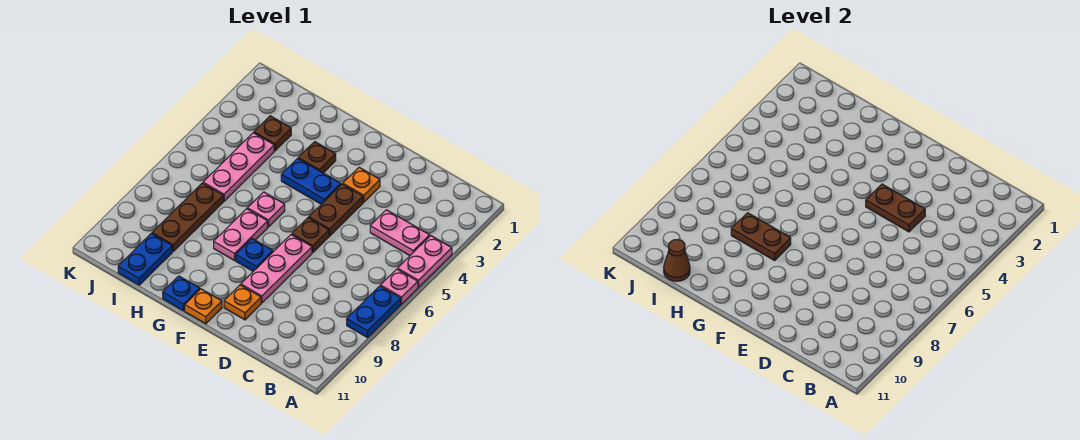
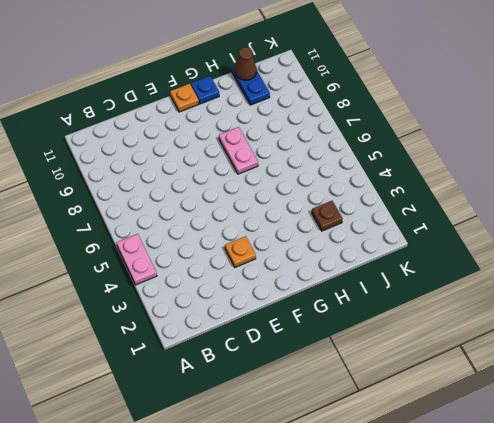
none -> pink 1x1 plate [381,269,418,304]
none -> blue 1x2 plate [347,286,401,338]
none -> pink 1x2 plate [370,210,430,256]

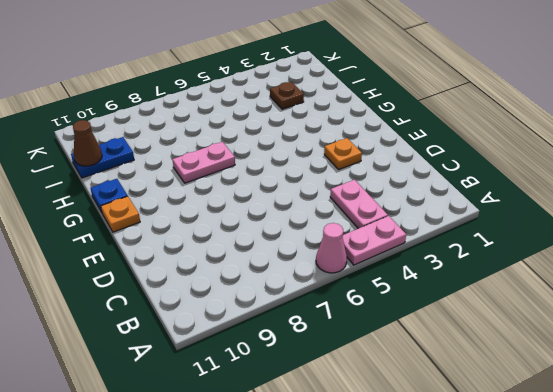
pink 1x1 cone [316,223,347,273] -> pink 1x1 plate [381,269,418,304]
none -> blue 1x2 plate [347,286,401,338]
none -> brown 1x2 plate [309,184,363,236]
none -> brown 1x1 plate [292,218,329,253]

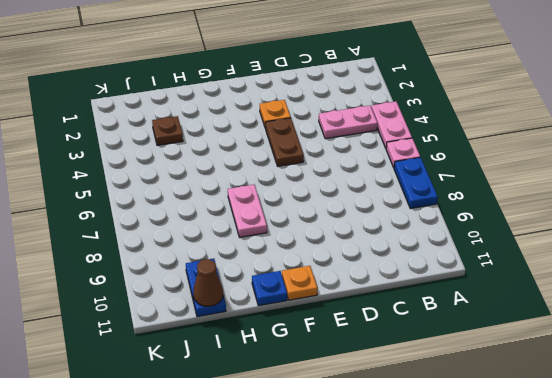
none -> brown 1x1 plate [292,218,329,253]
none -> pink 1x3 plate [241,235,312,303]
none -> orange 1x1 plate [224,285,261,320]

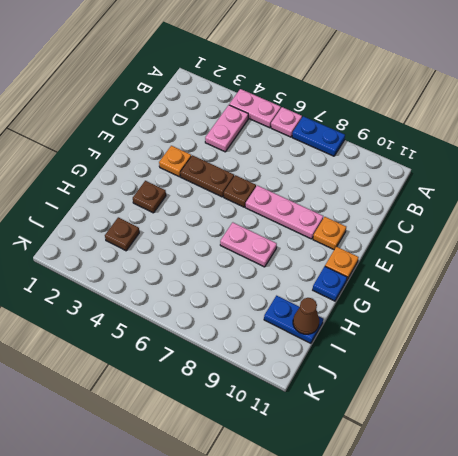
none -> blue 1x2 plate [281,158,341,204]
none -> blue 1x1 plate [236,239,273,271]
none -> pink 1x1 plate [247,192,285,227]

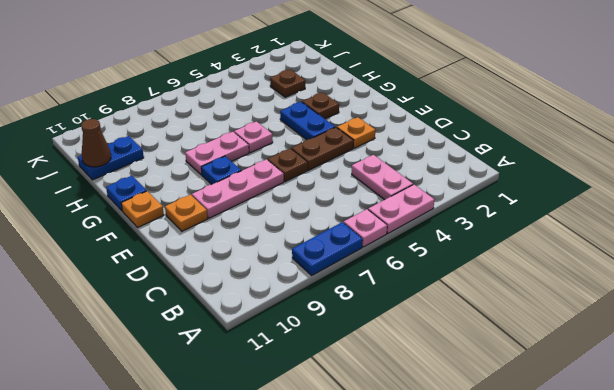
none -> pink 1x3 plate [203,133,274,201]
none -> brown 1x3 plate [152,183,223,251]
none -> brown 1x2 plate [866,184,925,232]

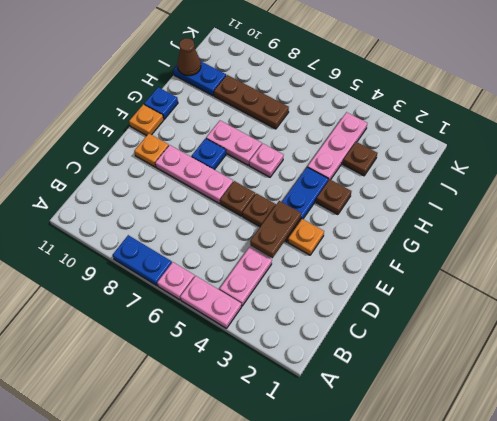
pink 1x3 plate [308,112,367,181] -> pink 1x3 plate turned to [203,133,274,201]
none -> brown 1x2 plate [731,213,791,260]

